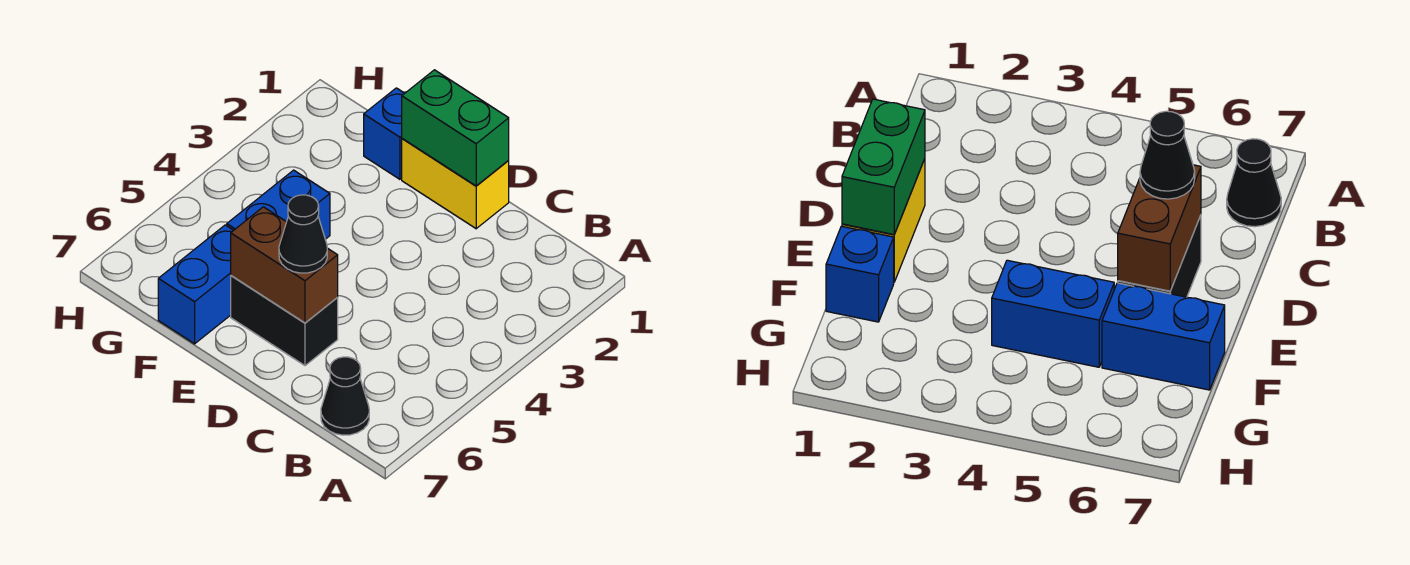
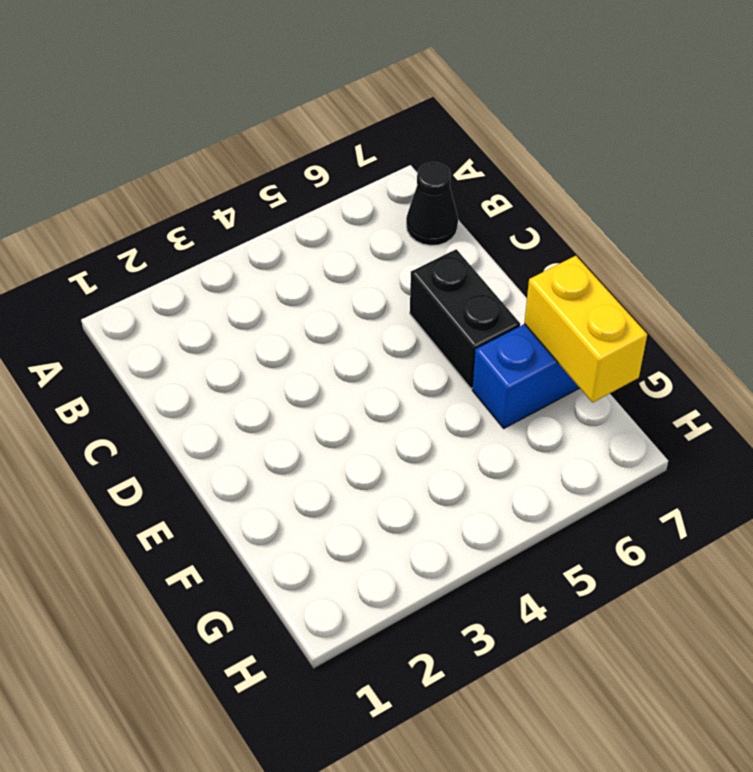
yellow 1x2 brick [524,256,647,402] -> yellow 1x2 brick moved to [402,139,509,229]
none -> blue 1x1 brick [364,88,405,179]
none -> blue 1x2 brick [227,170,330,239]

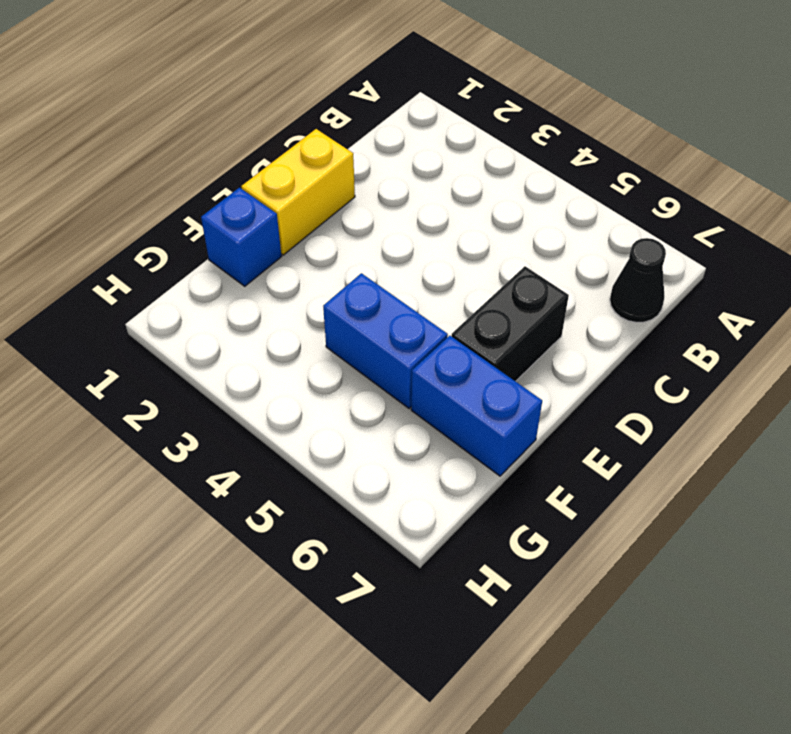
none -> green 1x2 brick [402,70,509,186]
none -> brown 1x2 brick [231,207,338,323]

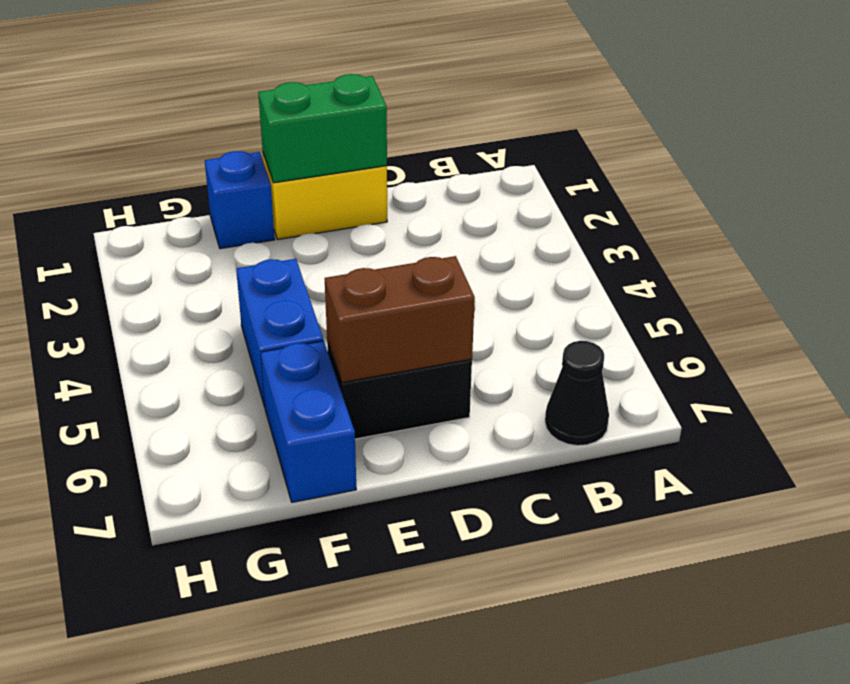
none -> black 1x1 cone [279,195,327,273]

